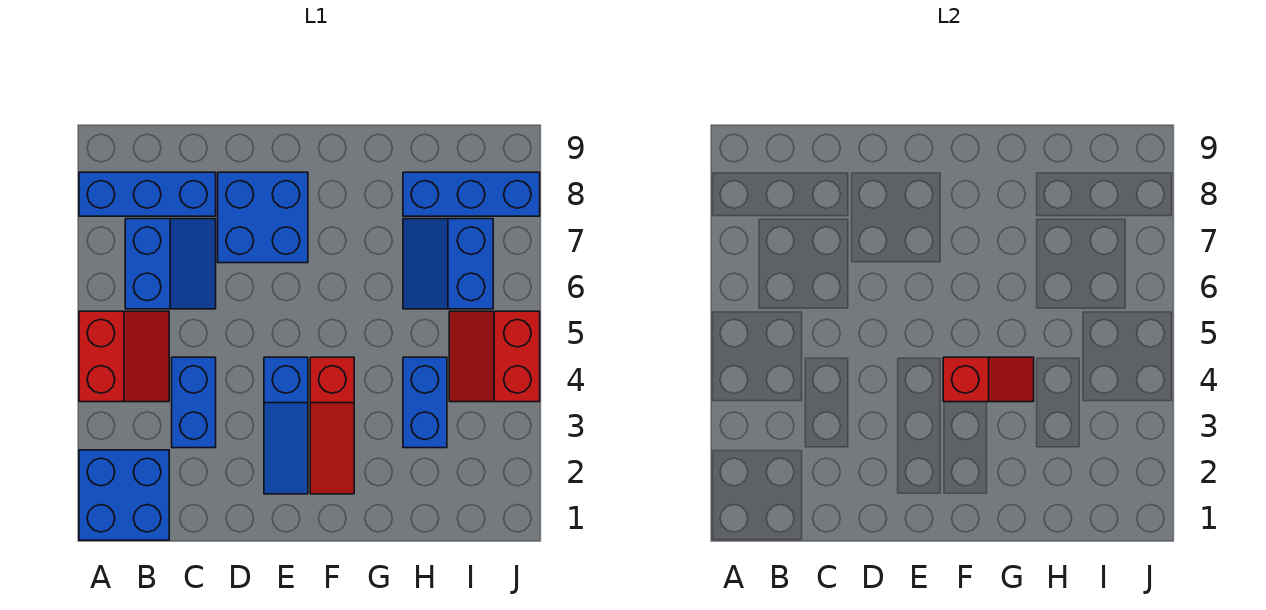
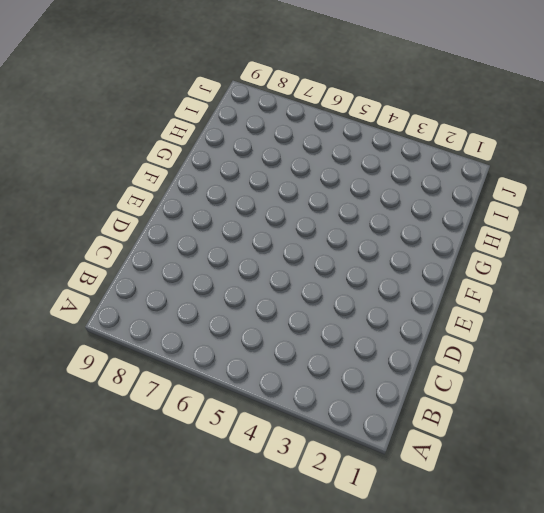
none -> blue 2x2 brick [79,450,169,540]
none -> red 2x2 slope [79,311,169,402]
none -> blue 1x3 brick [79,172,216,216]

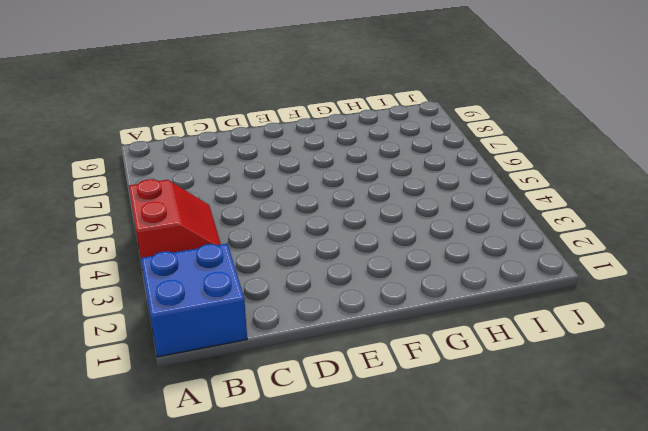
none -> blue 1x3 brick [79,172,216,216]
none -> blue 2x2 slope [125,219,216,309]
none -> blue 1x2 brick [172,357,216,448]

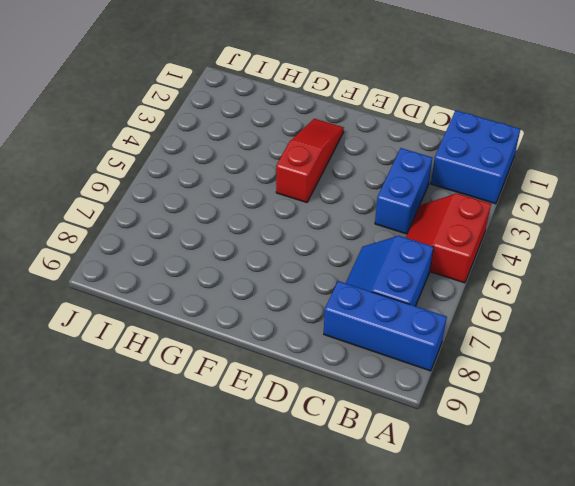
none -> blue 2x2 brick [218,172,308,263]
none -> blue 1x3 slope [264,357,308,494]
none -> blue 1x2 brick [403,357,447,448]

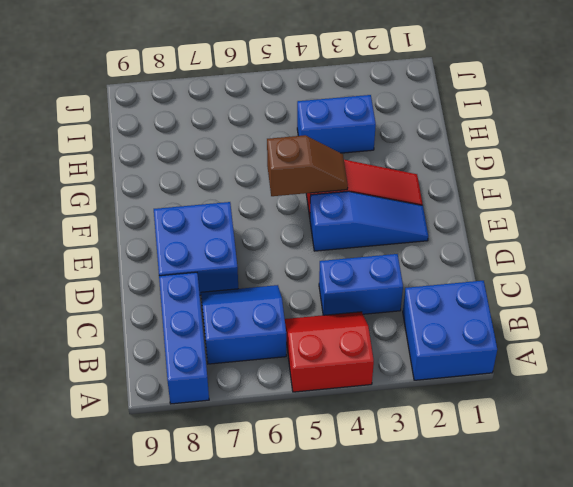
brown 1x2 slope [267,135,348,196] -> red 1x2 slope [943,357,1034,402]
none -> blue 2x2 slope [403,219,493,309]
none -> blue 1x3 brick [403,172,540,216]
none -> red 2x2 slope [449,311,540,402]

